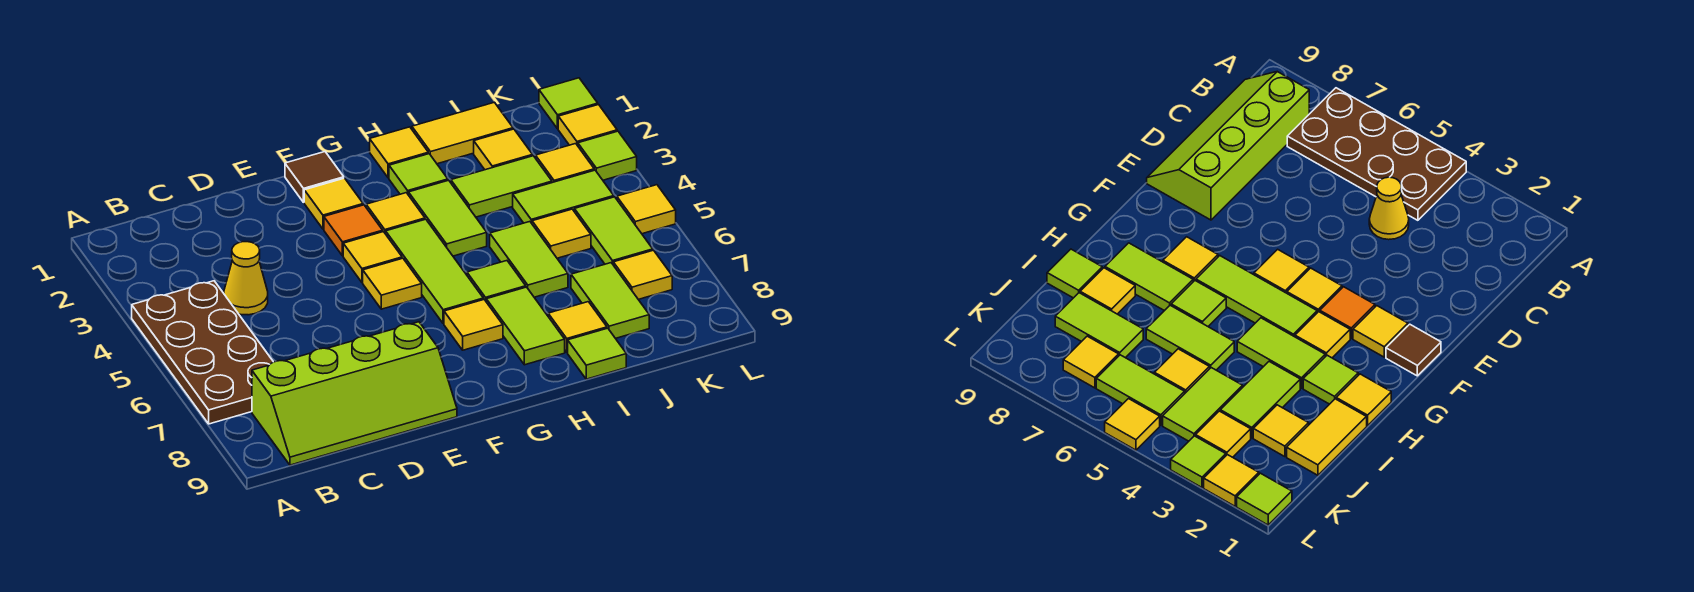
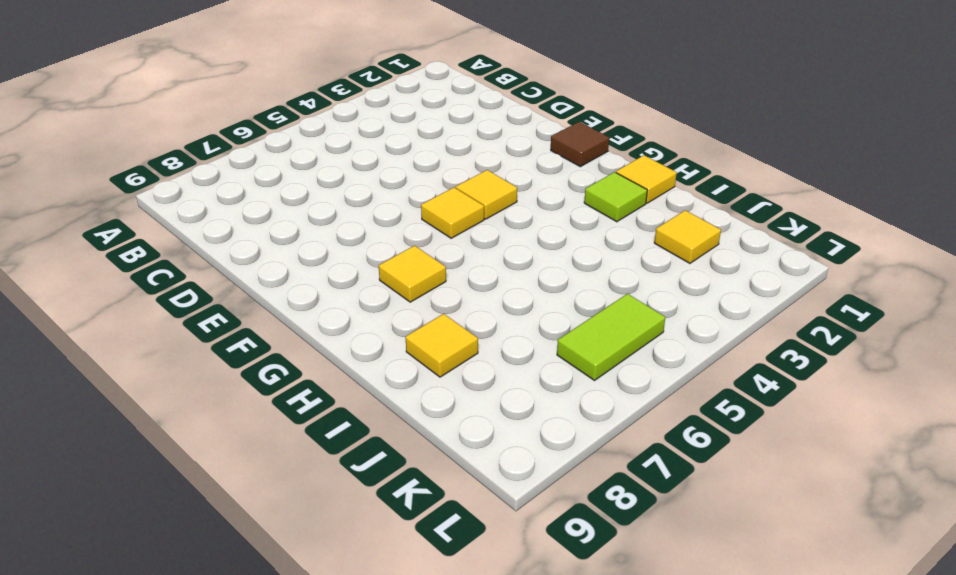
none -> brown 2x4 plate [132,281,273,424]
none -> lime 2x4 slope [252,322,457,465]
none -> yellow 1x1 cone [224,242,268,315]
none -> yellow 1x1 tile [304,178,363,229]

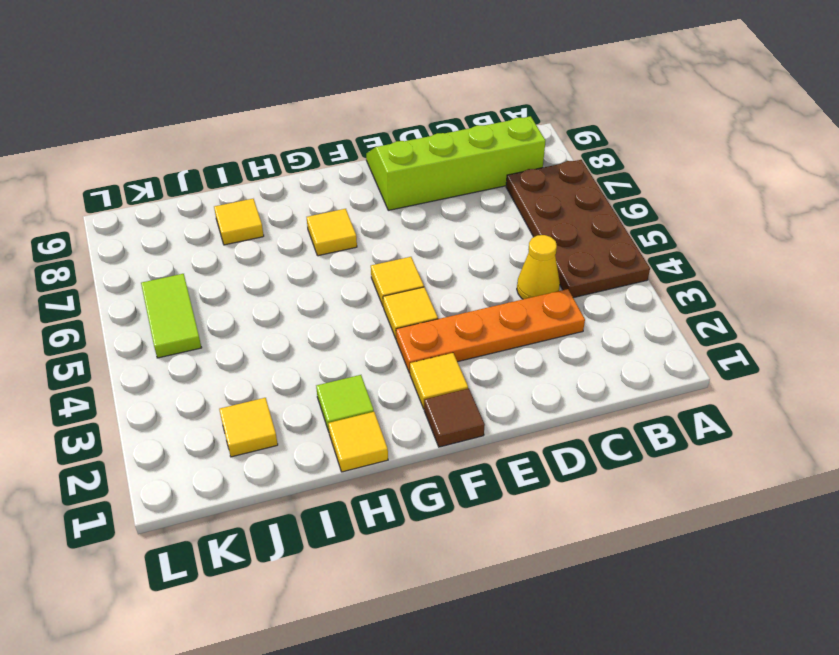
orange 1x4 plate [396,289,585,373] -> orange 1x1 tile [324,205,383,256]
none -> yellow 1x1 tile [366,193,425,234]
none -> lime 1x3 tile [386,219,483,324]
none -> lime 1x2 tile [409,180,487,256]
none -> lime 1x1 tile [467,261,526,301]

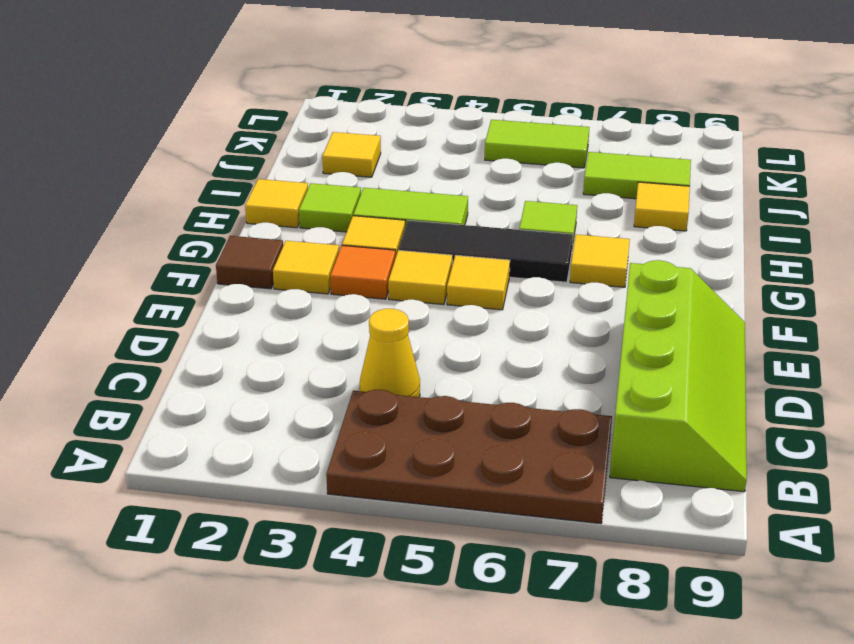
black 1x3 tile [399,220,573,282] -> lime 1x3 tile [386,219,483,324]
none -> lime 1x2 tile [486,287,565,365]
none -> yellow 1x2 tile [412,102,513,164]
none -> lime 1x2 tile [451,156,552,217]
none -> lime 1x2 tile [490,222,568,297]

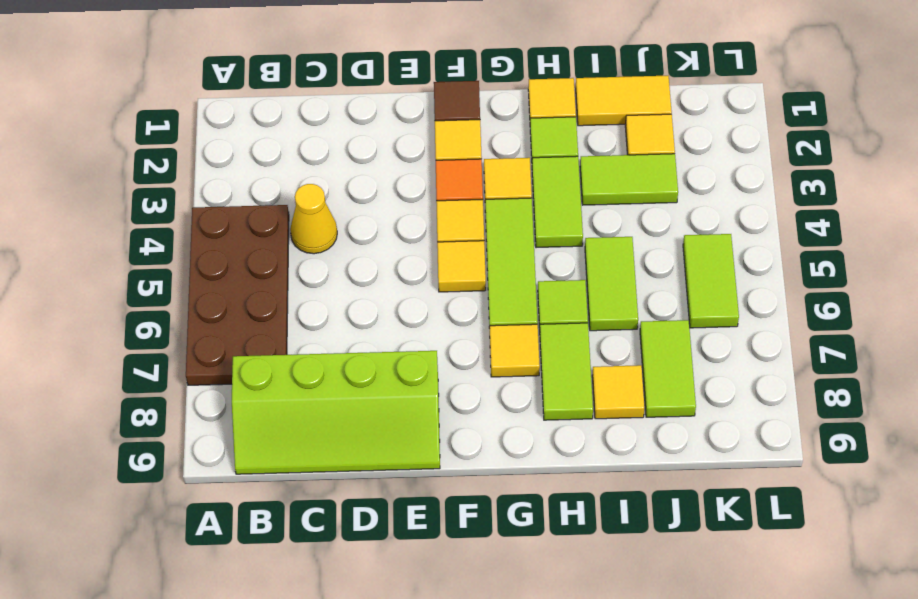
none -> lime 1x1 tile [568,328,626,379]
none -> lime 1x2 tile [513,170,614,223]
none -> yellow 1x1 tile [532,209,591,258]
none -> yellow 1x1 tile [536,144,594,183]

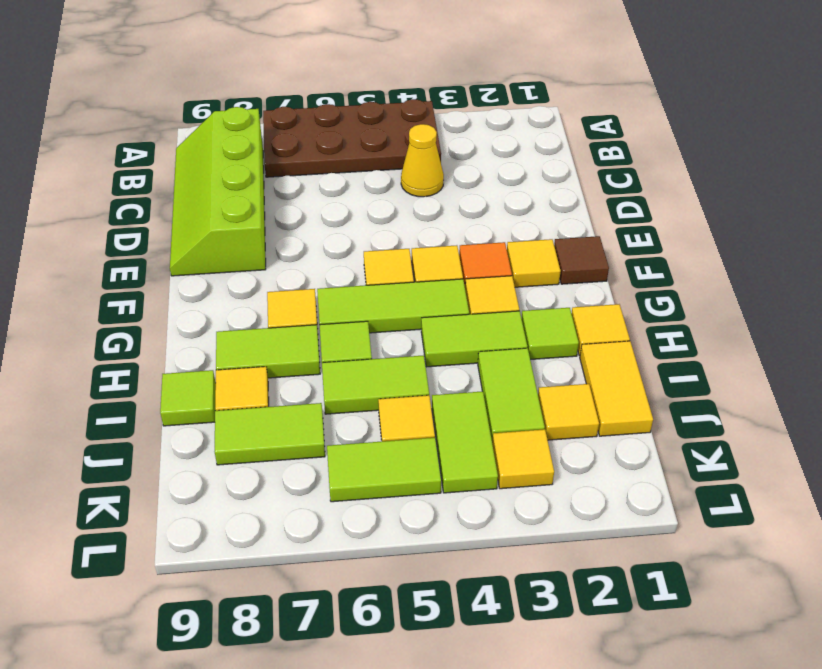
none -> yellow 1x1 tile [613,250,672,299]
none -> lime 1x1 tile [539,78,598,129]
none -> yellow 1x1 tile [558,105,617,146]
none -> lime 1x1 tile [578,131,637,180]

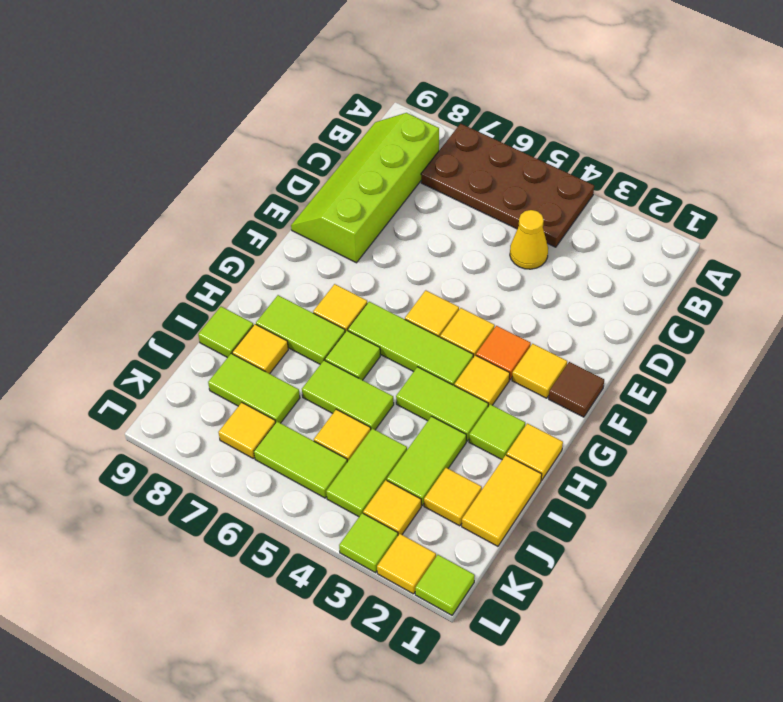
none -> yellow 1x1 tile [617,185,676,234]

